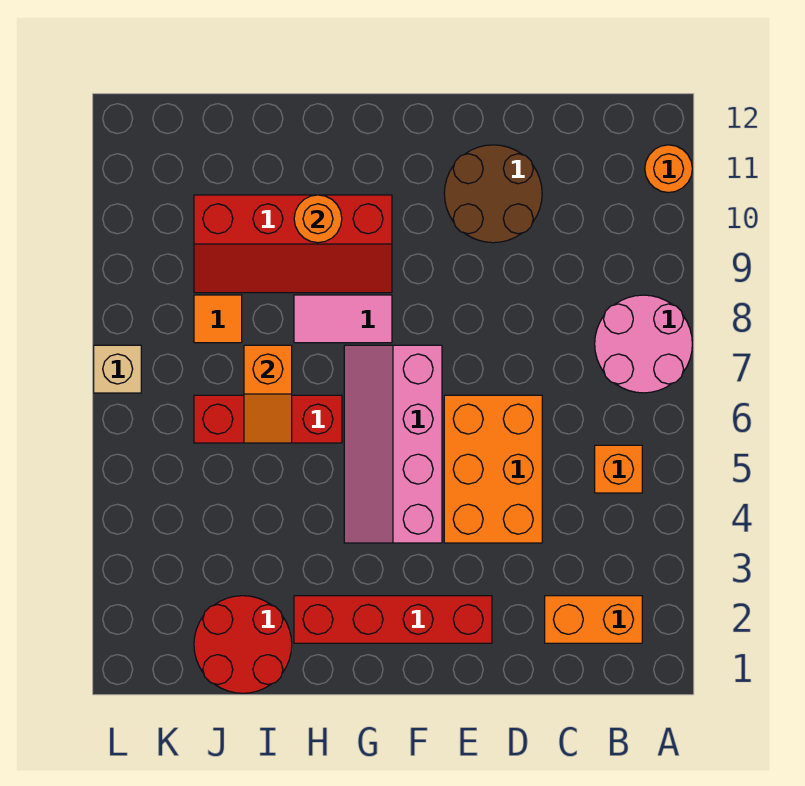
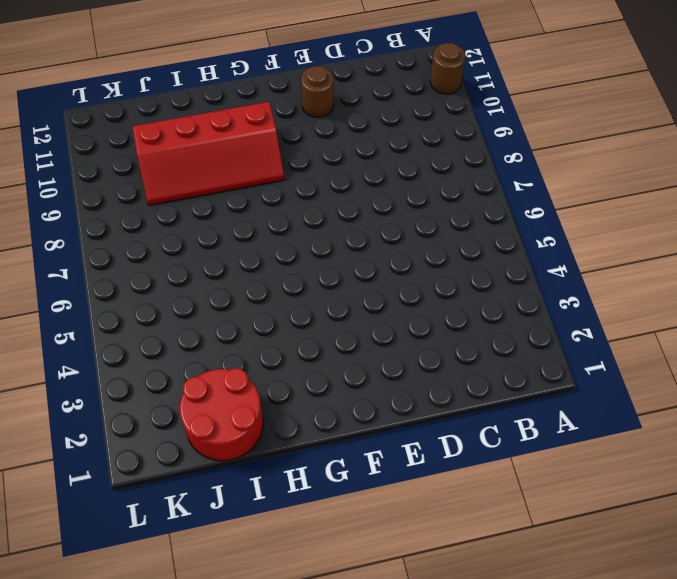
brown 1x1 round brick [430,43,465,94] -> orange 1x1 round brick [645,145,692,193]
brown 1x1 round brick [301,66,334,117] -> brown 2x2 round brick [444,145,542,243]
none -> pink 2x2 round brick [595,295,692,393]
none -> orange 1x2 brick [545,596,642,643]
none -> orange 1x1 brick [595,445,642,493]

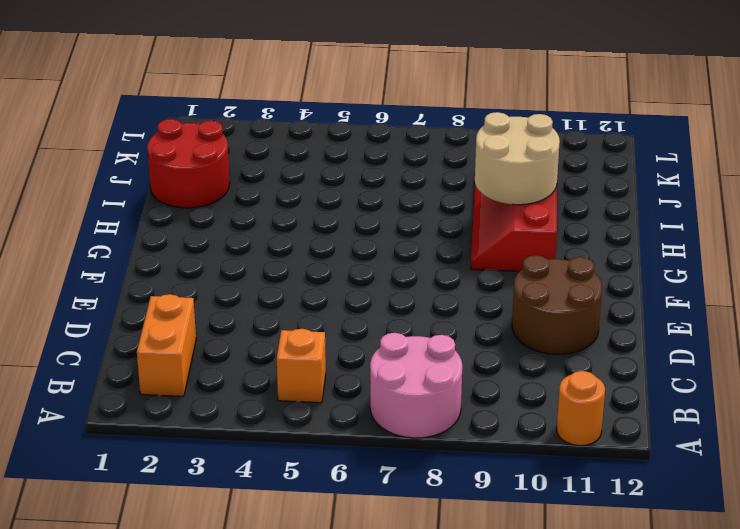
tan 2x2 round brick [475,112,560,205] -> orange 1x1 round brick [294,195,342,243]
none -> orange 2x3 brick [444,395,542,543]
none -> red 1x4 brick [294,596,492,643]
none -> pink 2x4 slope [344,345,442,543]

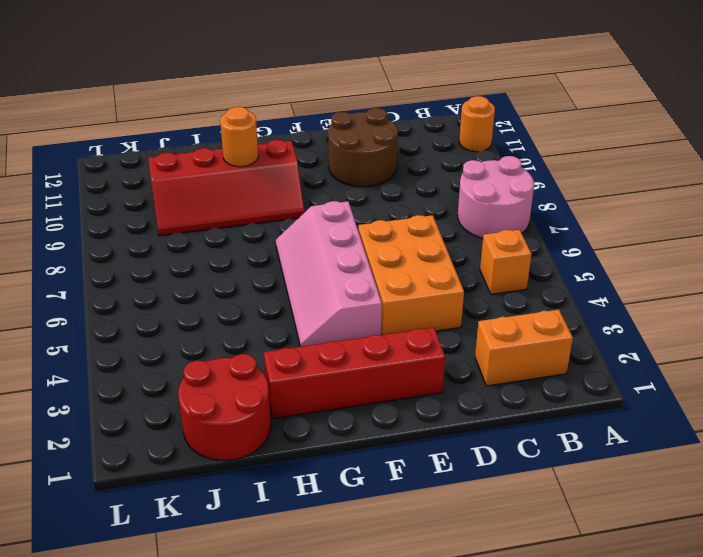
none -> pink 1x2 tile [294,295,392,343]
none -> red 1x3 brick [194,395,342,443]
none -> orange 1x1 tile [194,295,242,343]

